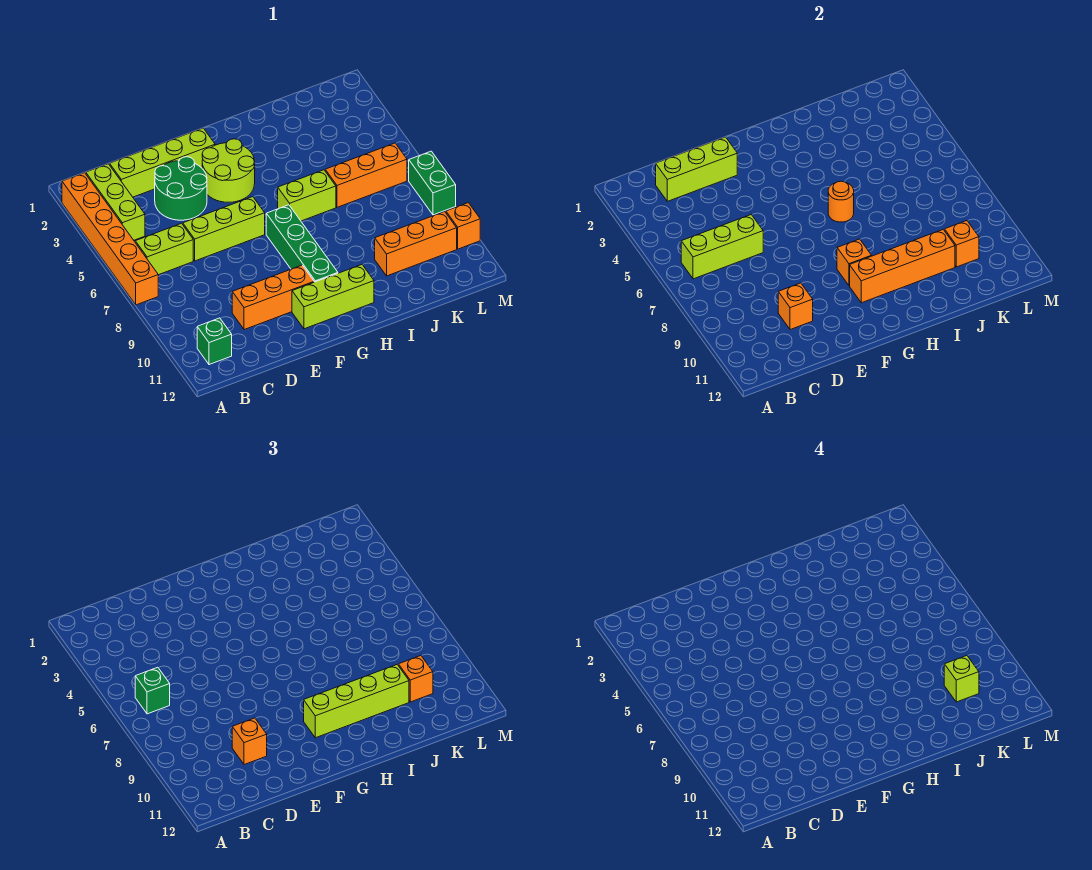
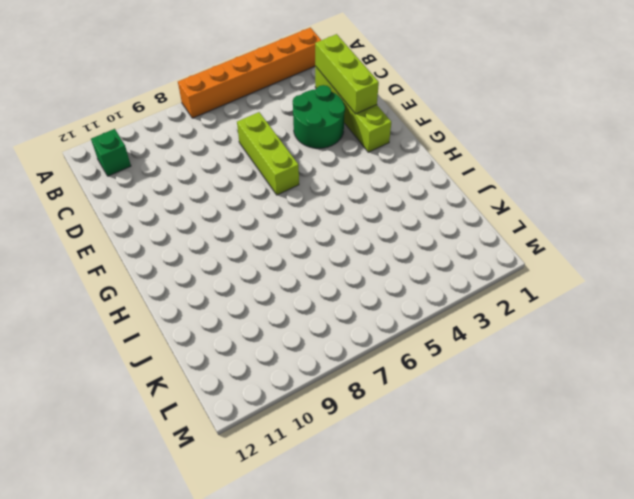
none -> lime 1x3 brick [86,164,145,240]
none -> lime 1x2 brick [135,223,193,275]
none -> orange 1x3 brick [232,265,314,330]

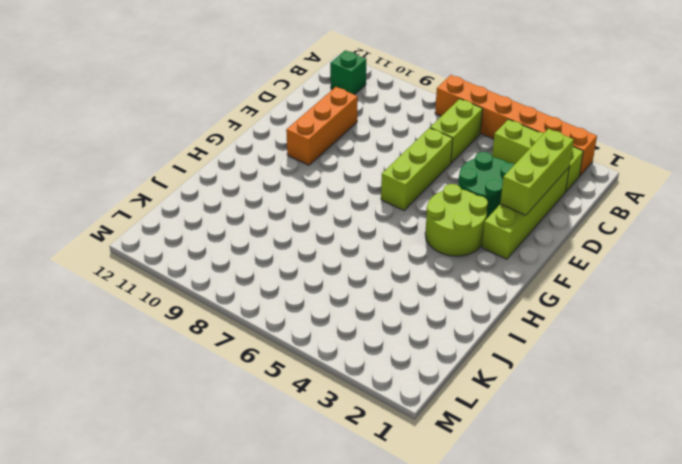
none -> lime 1x3 brick [292,265,374,329]
none -> green 1x4 brick [266,205,338,282]
none -> lime 1x2 brick [278,170,336,221]

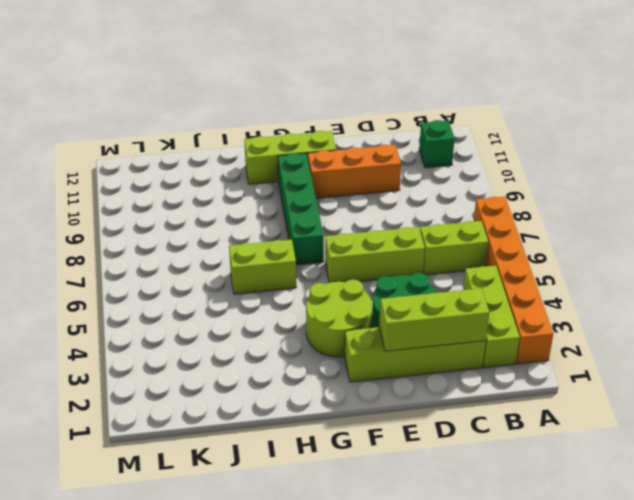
none -> orange 1x3 brick [325,143,407,207]
none -> orange 1x3 brick [375,212,457,276]
none -> green 1x2 brick [409,151,456,215]

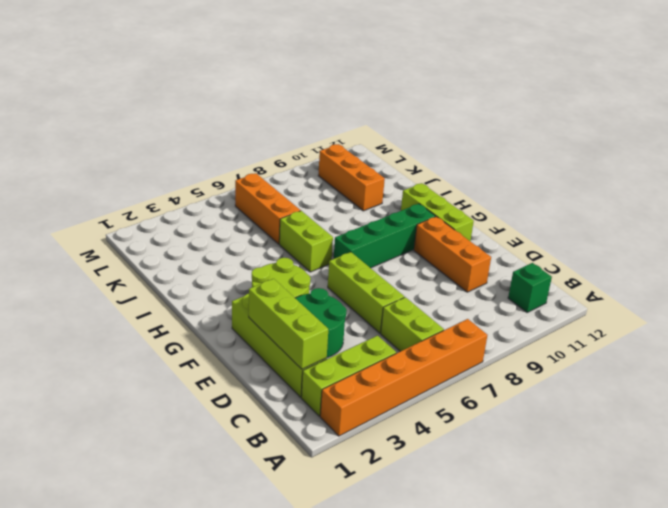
none -> green 1x2 brick [409,151,456,215]
none -> orange 1x1 brick [446,203,480,249]
none -> lime 1x3 brick [681,215,763,279]

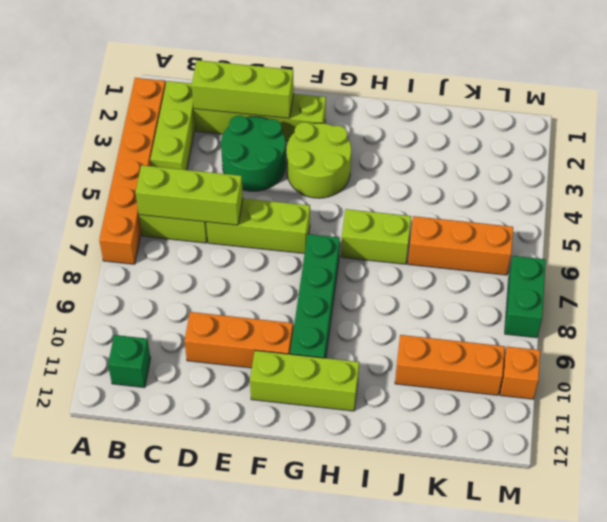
none -> orange 1x1 brick [778,283,813,330]
none -> orange 1x1 brick [837,239,872,286]
none -> orange 1x4 brick [850,230,955,303]

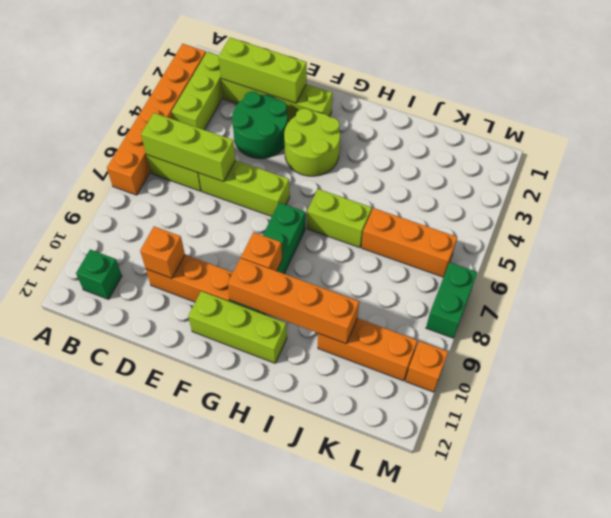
none -> orange 1x1 round brick [828,181,854,222]
none -> orange 1x1 brick [944,221,979,267]
none -> green 1x1 brick [135,667,170,714]

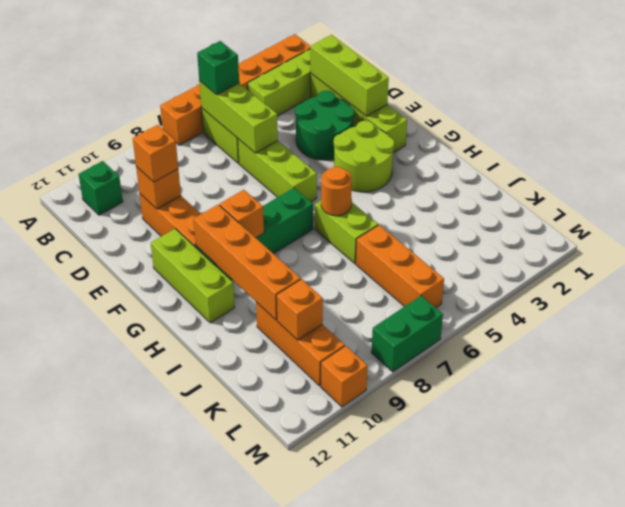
none -> lime 1x4 brick [304,665,409,738]
none -> orange 1x1 brick [398,656,433,702]
none -> lime 1x1 brick [944,656,979,702]

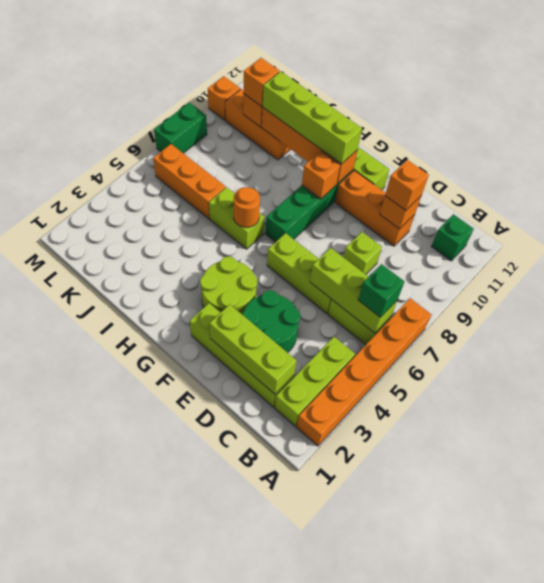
lime 1x1 brick [344,232,382,274] -> lime 1x1 brick moved to [944,656,979,702]

